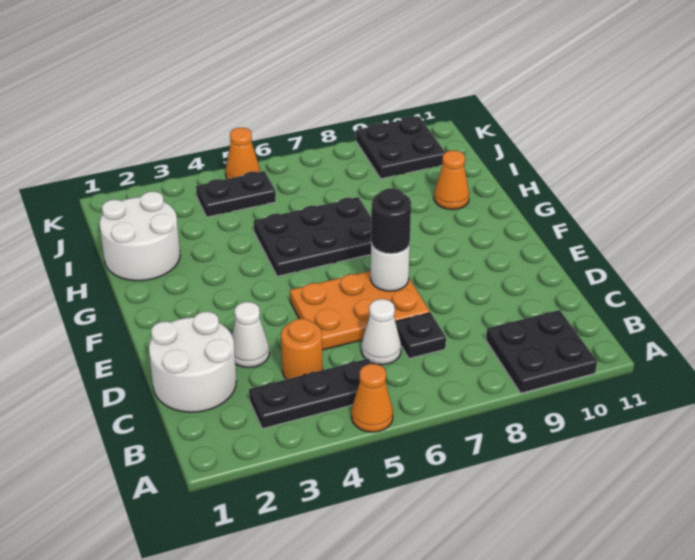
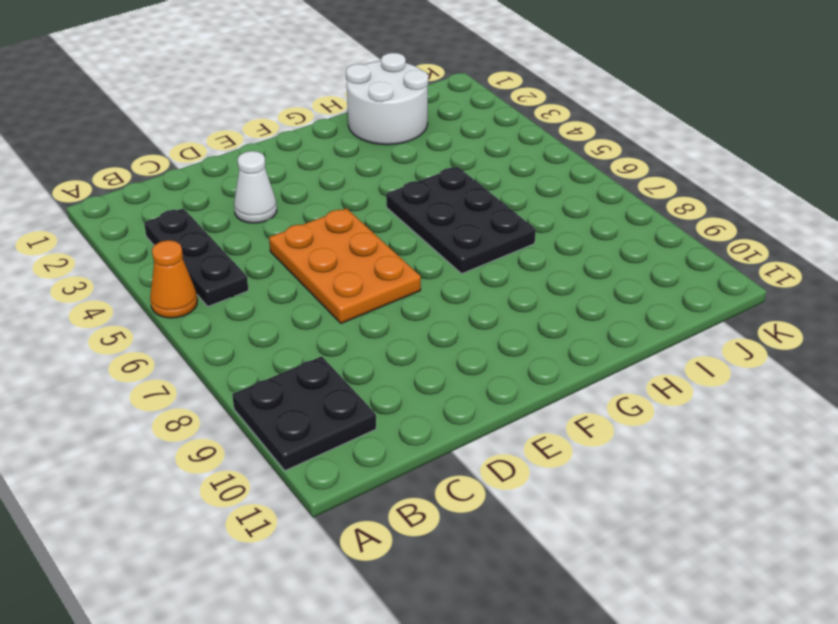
none -> white 2x2 round brick [149,312,236,412]
none -> orange 1x1 round brick [281,319,323,379]
none -> white 1x1 cone [361,299,401,365]

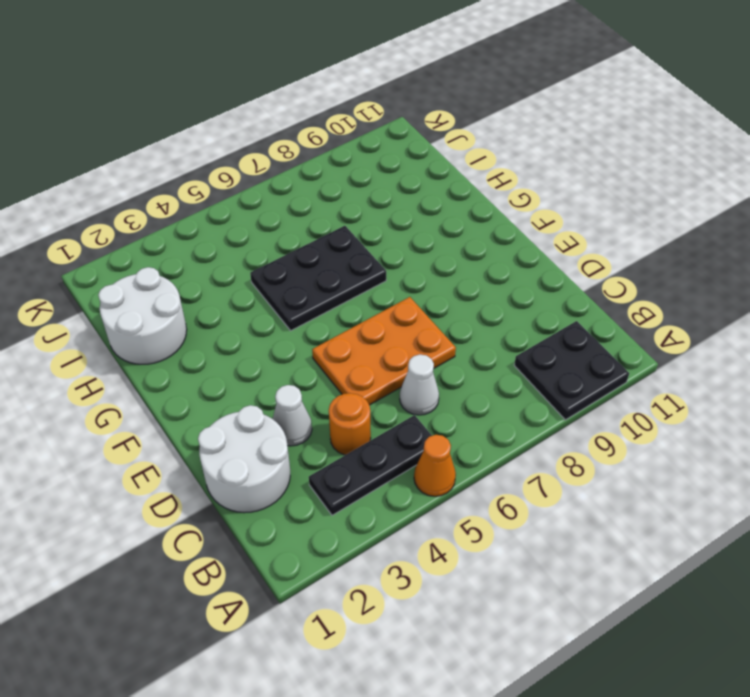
none -> black 1x1 plate [395,313,446,358]
none -> orange 1x1 cone [434,150,469,210]
none -> black 1x2 plate [196,171,276,217]

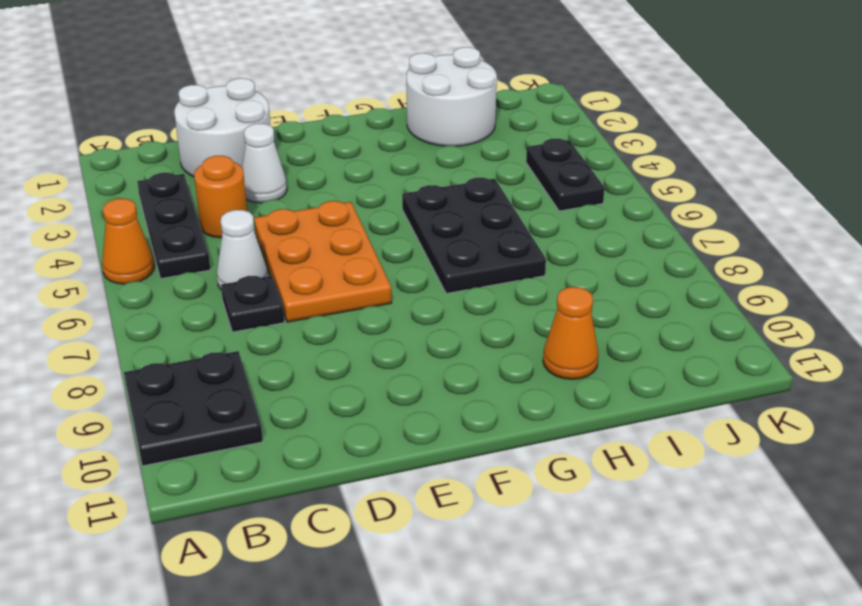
none -> black 2x2 plate [356,117,445,179]
none -> orange 1x1 cone [226,128,260,179]
none -> white 1x1 round brick [371,243,410,291]

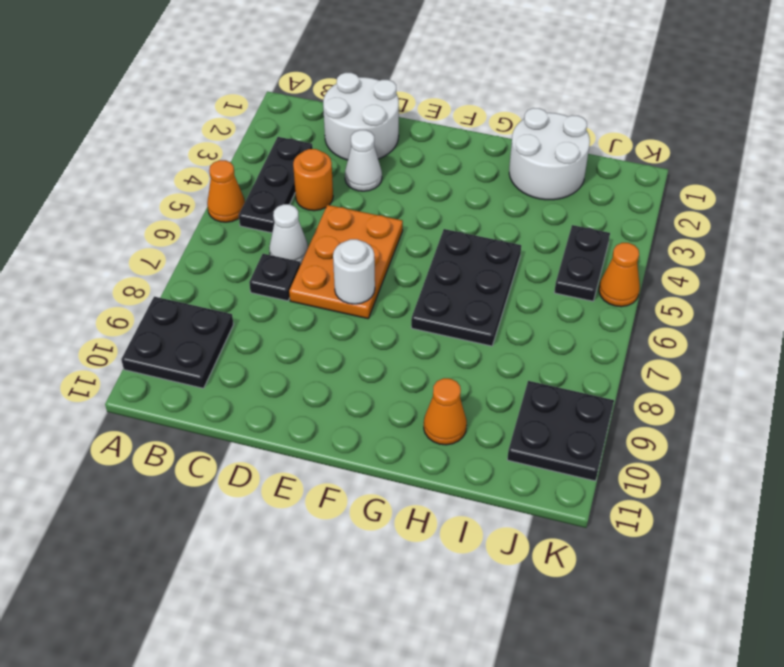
none -> black 1x1 round brick [371,188,411,254]

